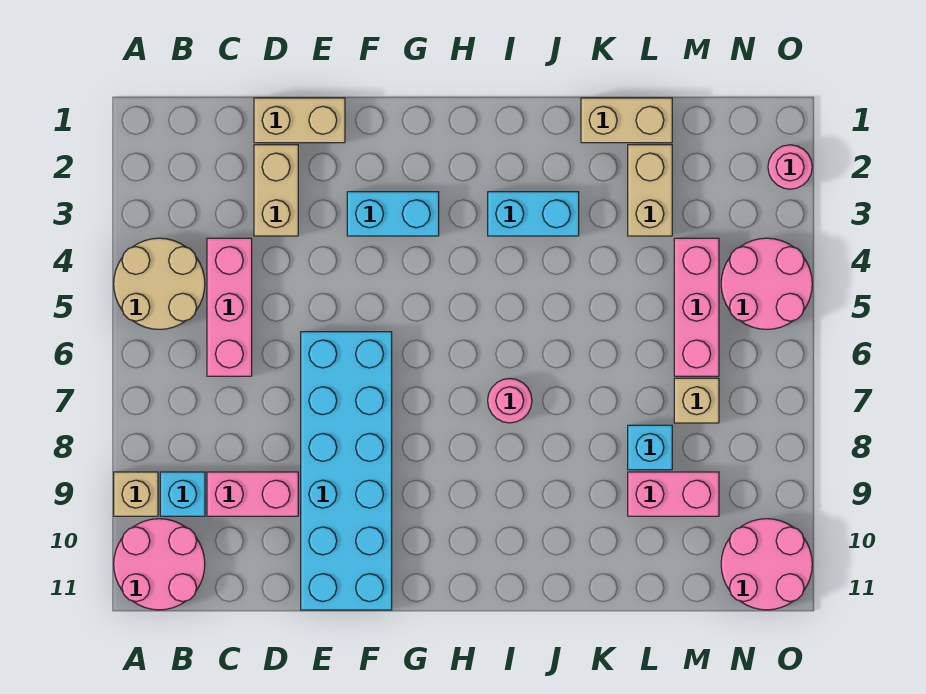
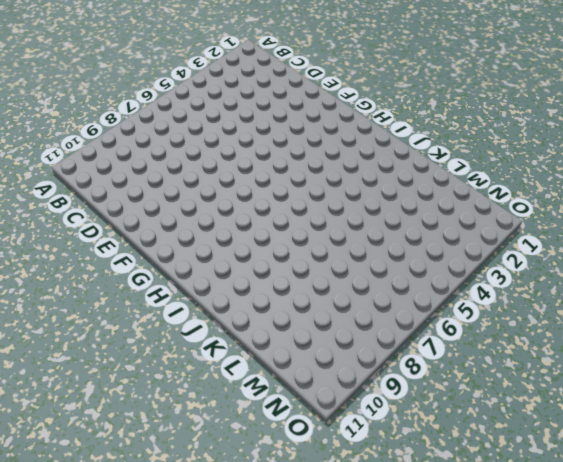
none -> tan 2x2 round brick [114,238,205,329]
none -> tan 1x1 brick [114,472,158,516]
none -> pink 2x2 round brick [114,519,205,610]

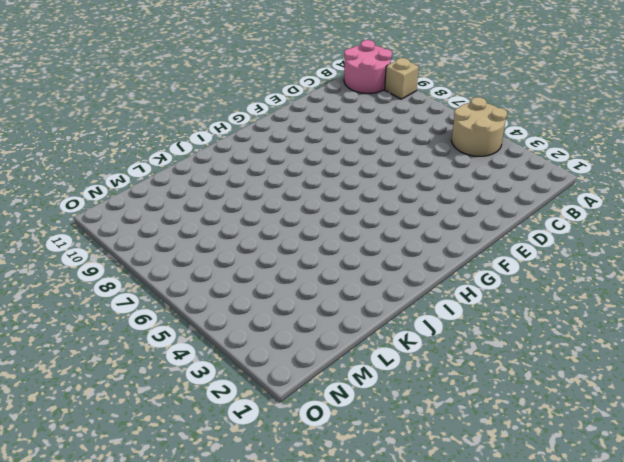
none -> cyan 1x1 brick [160,472,205,516]
none -> pink 1x3 brick [207,238,252,376]
none -> pink 1x2 brick [207,472,298,516]

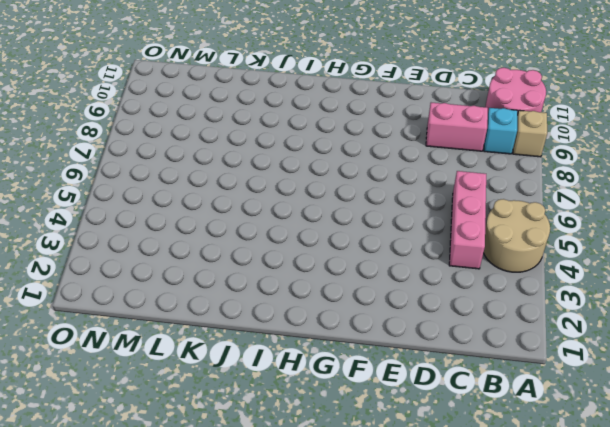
none -> tan 1x2 brick [254,98,345,143]
none -> tan 1x2 brick [254,145,298,236]
none -> cyan 2x6 brick [301,332,392,610]

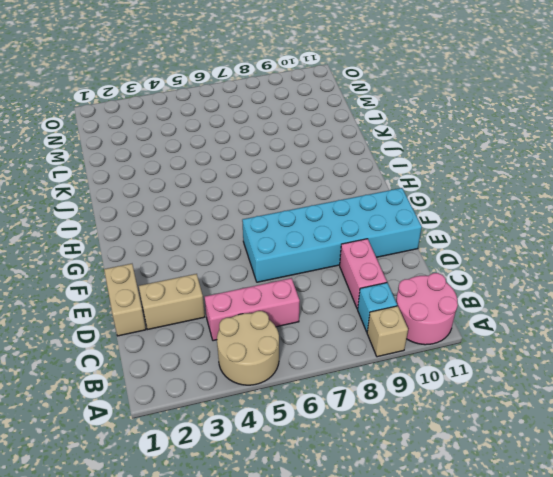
none -> cyan 1x2 brick [347,192,439,236]
none -> cyan 1x2 brick [488,192,579,236]
none -> pink 1x1 round brick [488,379,532,423]

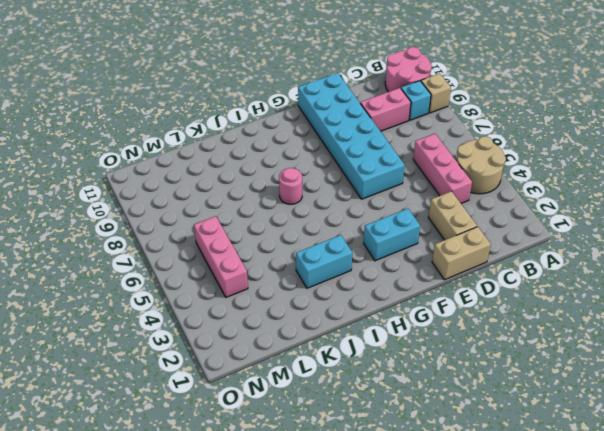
none -> tan 1x2 brick [581,98,672,143]
none -> tan 1x2 brick [628,145,672,236]
none -> cyan 1x1 brick [628,425,672,470]

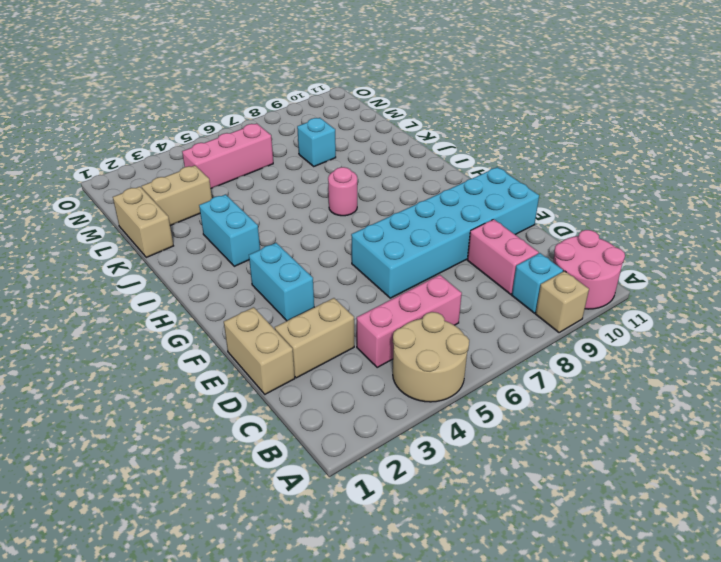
none -> pink 1x2 brick [628,472,719,516]
none -> tan 1x1 brick [674,378,719,423]
none -> pink 2x2 round brick [721,238,812,329]

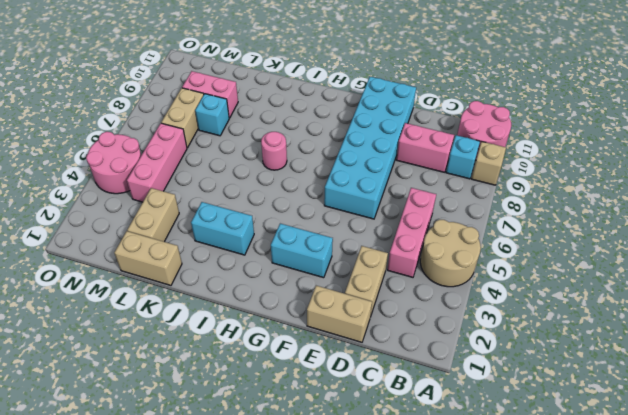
tan 1x2 brick [161,88,204,148] -> tan 1x1 brick [674,378,719,423]
none -> pink 2x2 round brick [721,519,812,610]
none -> pink 1x1 round brick [768,145,812,189]

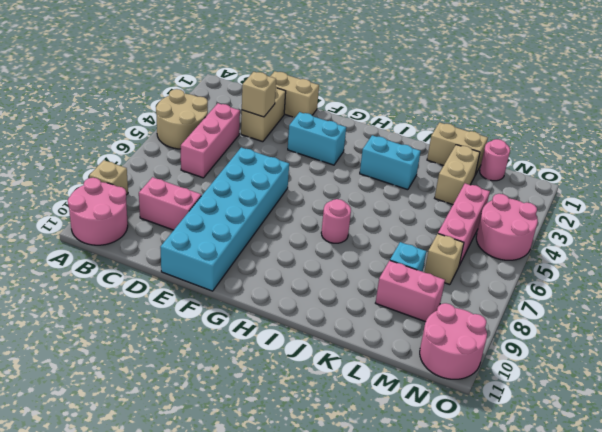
tan 1x1 brick [242,72,276,117] -> none
pink 1x1 round brick [480,139,510,181] -> pink 1x1 round brick moved to [768,145,812,189]
none -> cyan 1x1 brick [160,472,205,516]

